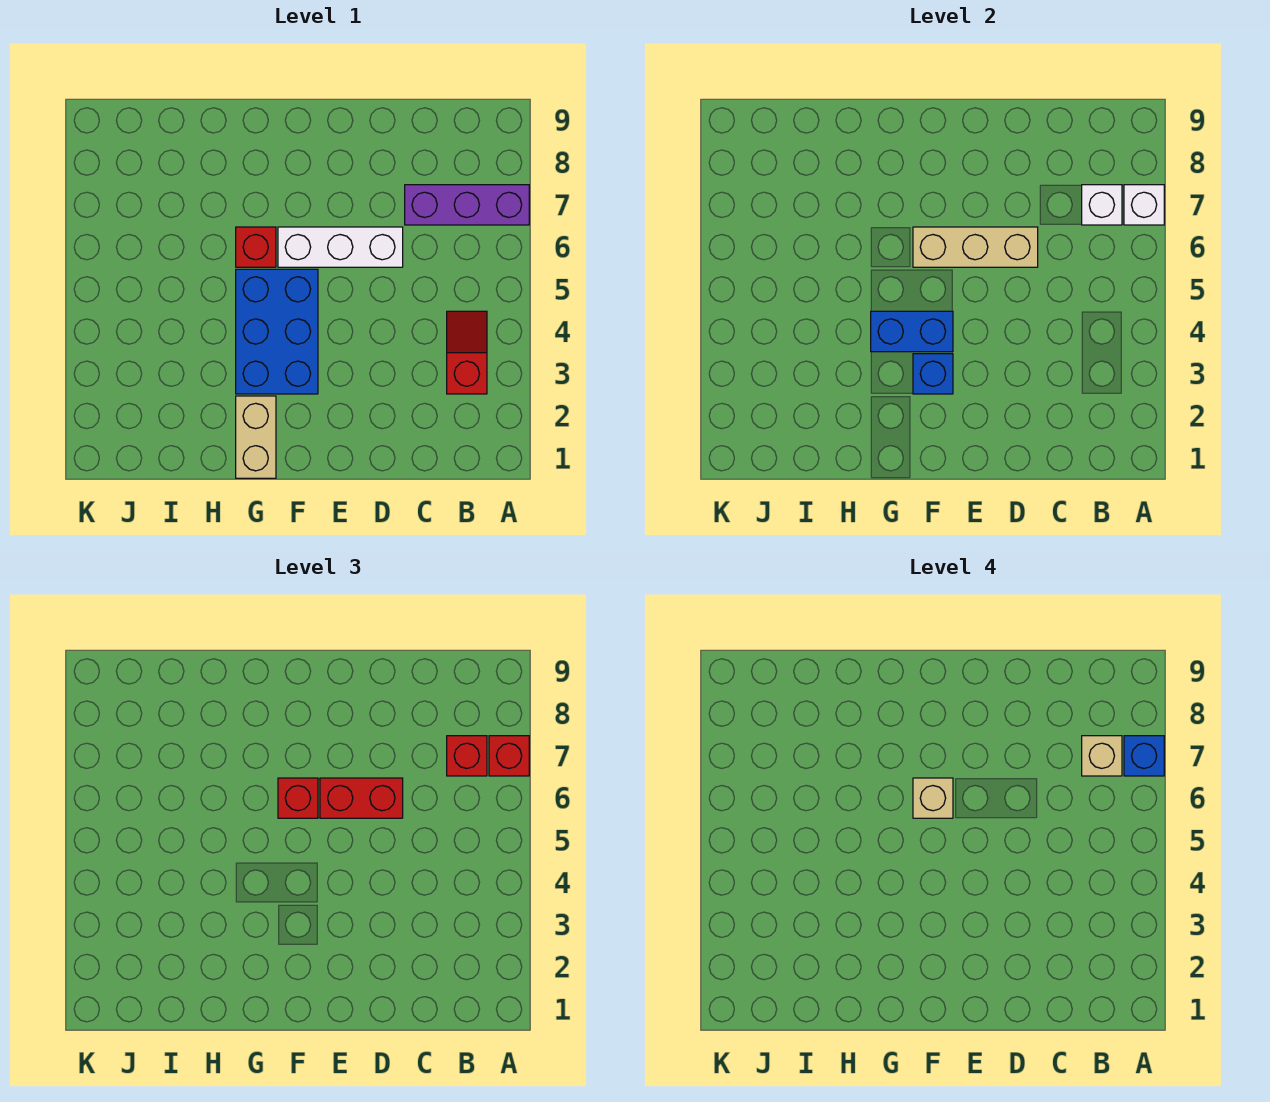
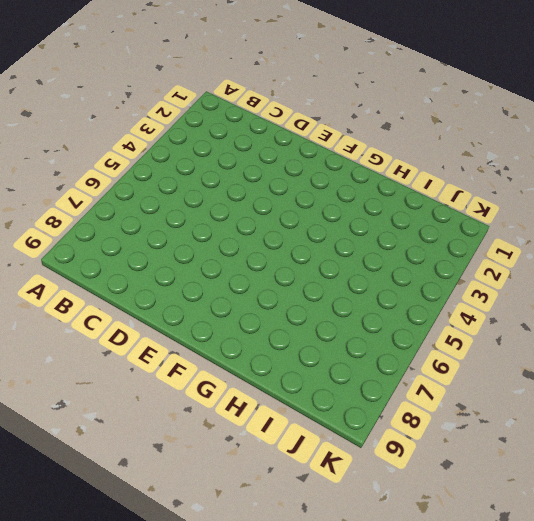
none -> purple 1x3 brick [405,185,529,225]
none -> red 1x2 slope [447,311,487,394]
none -> white 1x3 brick [278,227,403,267]

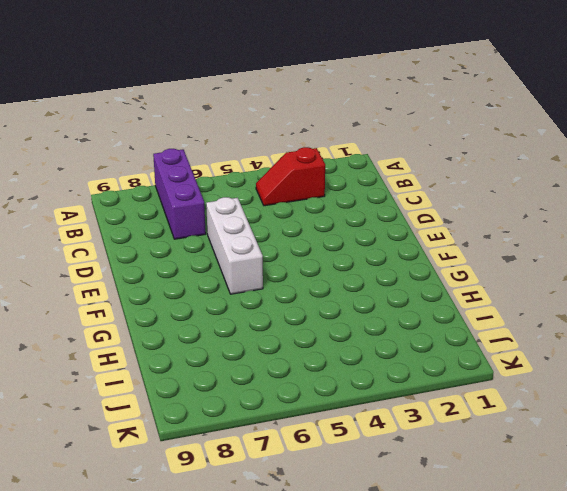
none -> blue 2x3 brick [236,269,318,394]
none -> tan 1x2 brick [236,396,276,478]
none -> red 1x1 brick [236,227,276,267]

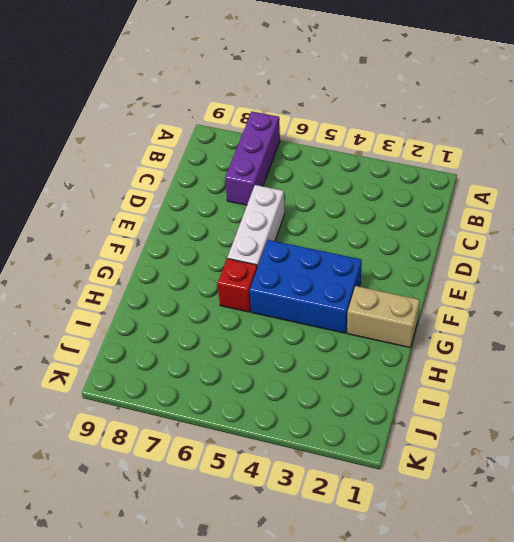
none -> red 1x2 slope [447,311,487,394]
none -> white 1x1 brick [1124,185,1164,225]
none -> white 1x1 brick [1082,185,1122,225]

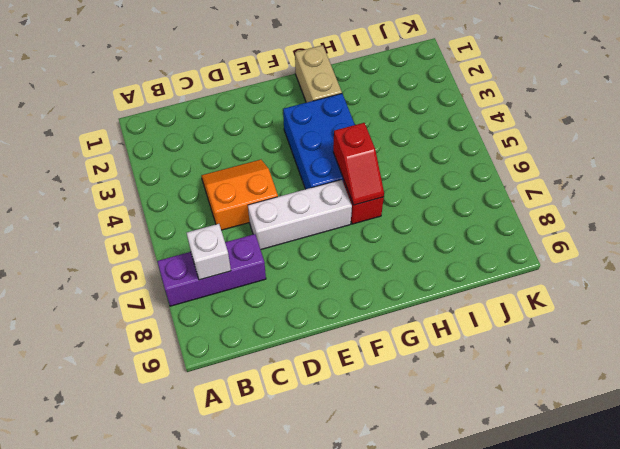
orange 2x2 slope [201,160,278,230] -> none
red 1x2 slope [333,123,384,205] -> red 1x2 slope moved to [447,311,487,394]
none -> white 1x1 brick [1124,185,1164,225]
none -> tan 1x3 brick [913,227,1038,267]
none -> blue 1x1 brick [913,354,953,394]

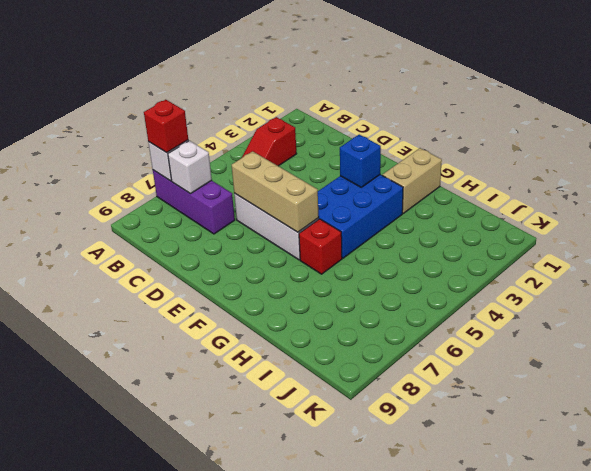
none -> blue 1x2 brick [871,311,953,352]
none -> red 1x1 brick [447,736,487,776]
none -> red 1x2 brick [320,778,403,818]

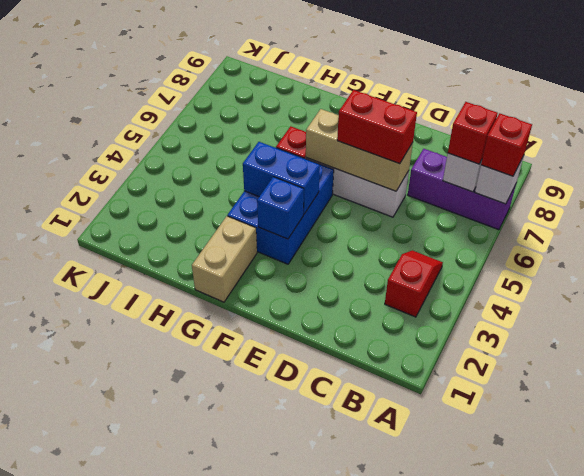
none -> red 1x1 brick [278,778,318,818]
none -> blue 1x1 brick [1124,736,1164,776]
none -> tan 1x1 brick [1082,736,1122,776]

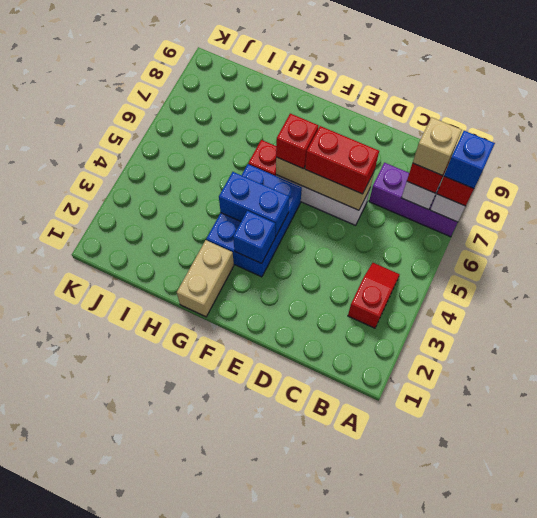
none -> tan 1x1 brick [913,778,953,818]

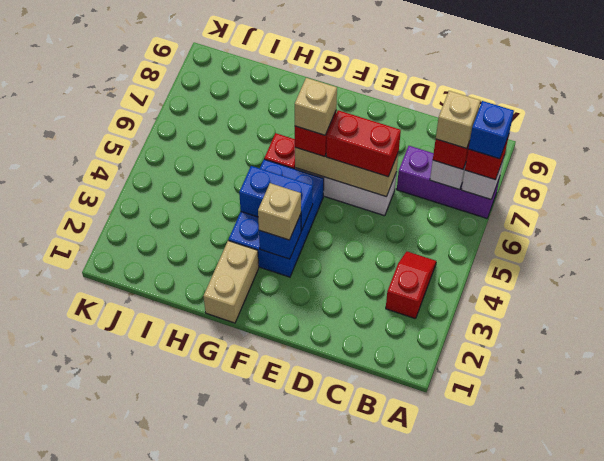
tan 1x1 brick [258,183,301,240] -> none

